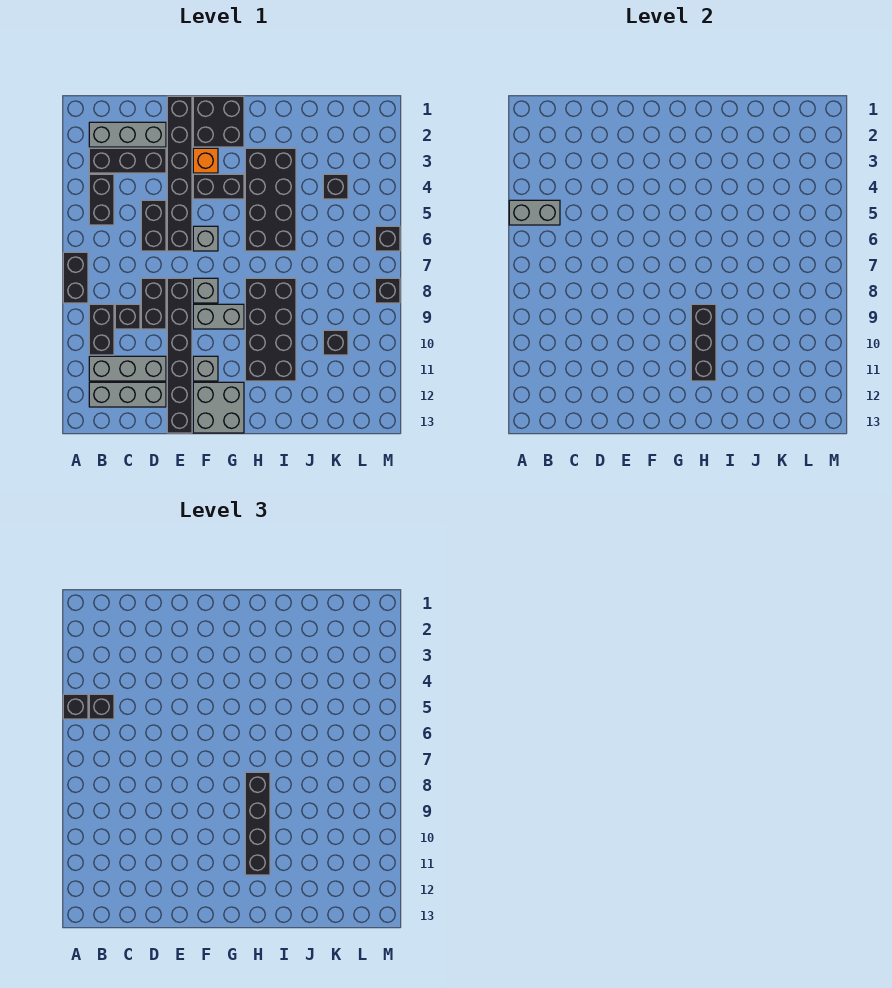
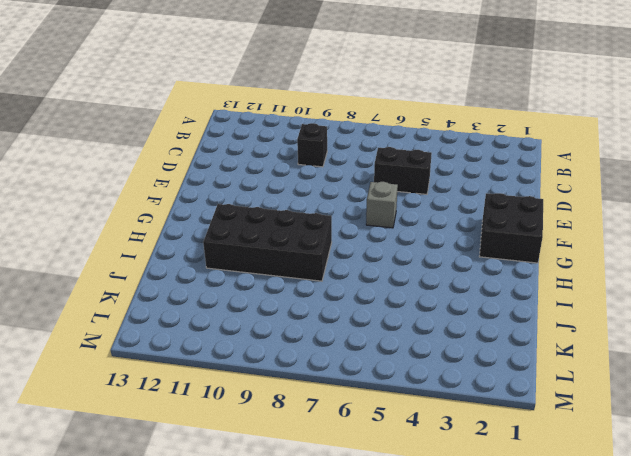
none -> black 1x2 brick [63,252,88,303]
none -> grey 1x3 brick [89,122,166,147]
none -> black 1x3 brick [89,148,166,173]
none -> black 1x2 brick [89,174,114,225]

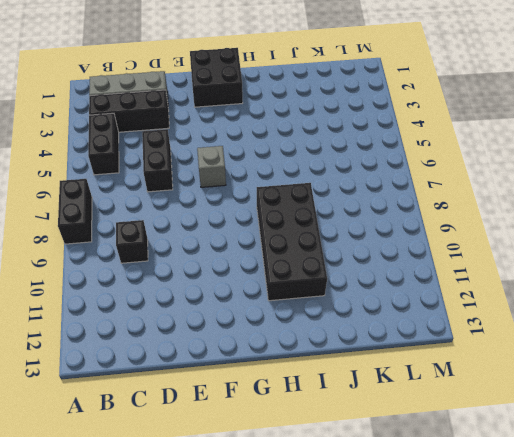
none -> black 1x2 brick [89,304,114,355]
none -> grey 1x3 brick [89,356,166,381]
none -> grey 1x3 brick [89,382,166,407]
none -> black 1x2 brick [141,278,166,329]

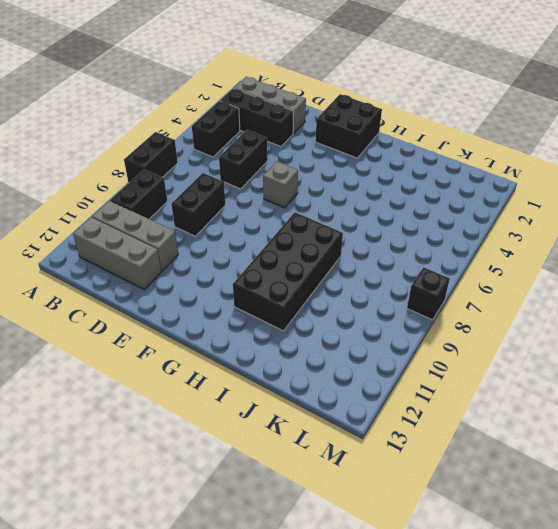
none -> black 1x1 brick [115,304,140,329]
none -> black 1x6 brick [167,96,192,251]
none -> black 1x6 brick [167,278,192,433]
none -> orange 1x1 brick [193,148,218,173]

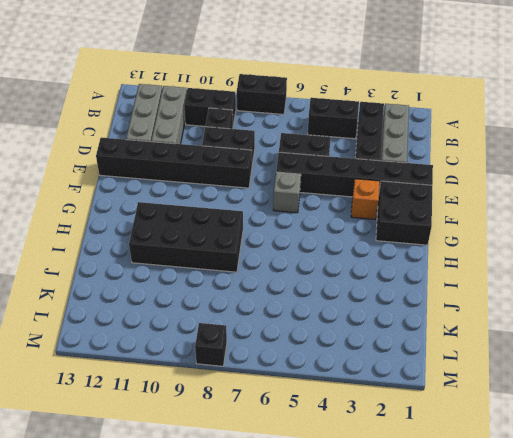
none -> black 1x2 brick [193,174,244,199]
none -> grey 1x1 brick [193,278,218,303]
none -> grey 1x2 brick [193,304,244,329]
none -> grey 1x1 brick [193,356,218,381]

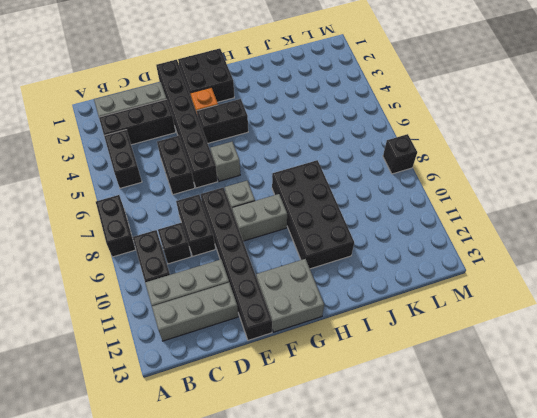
none -> grey 1x1 brick [193,356,218,381]
none -> black 2x4 brick [245,148,296,251]
none -> black 1x1 brick [323,174,348,199]
none -> black 1x1 brick [323,330,348,355]

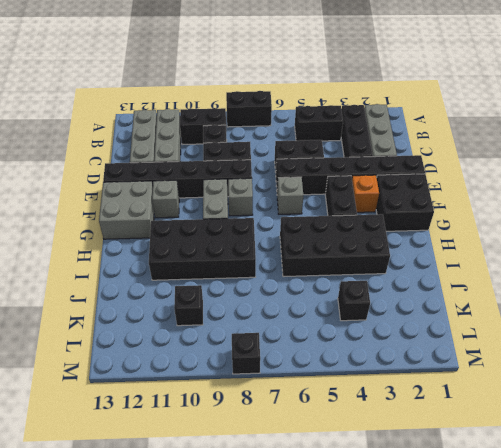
none -> black 1x1 brick [375,226,400,251]
none -> grey 1x2 brick [509,200,560,225]
none -> black 1x3 brick [691,304,716,381]
none -> black 1x1 brick [63,694,88,719]

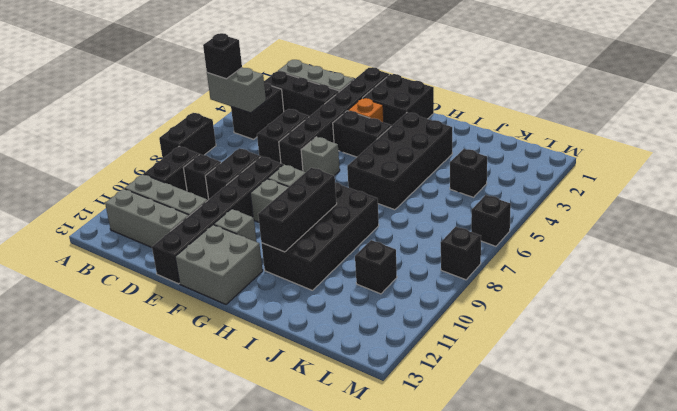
none -> black 1x1 brick [89,694,114,719]
none -> black 1x4 brick [245,772,270,875]

